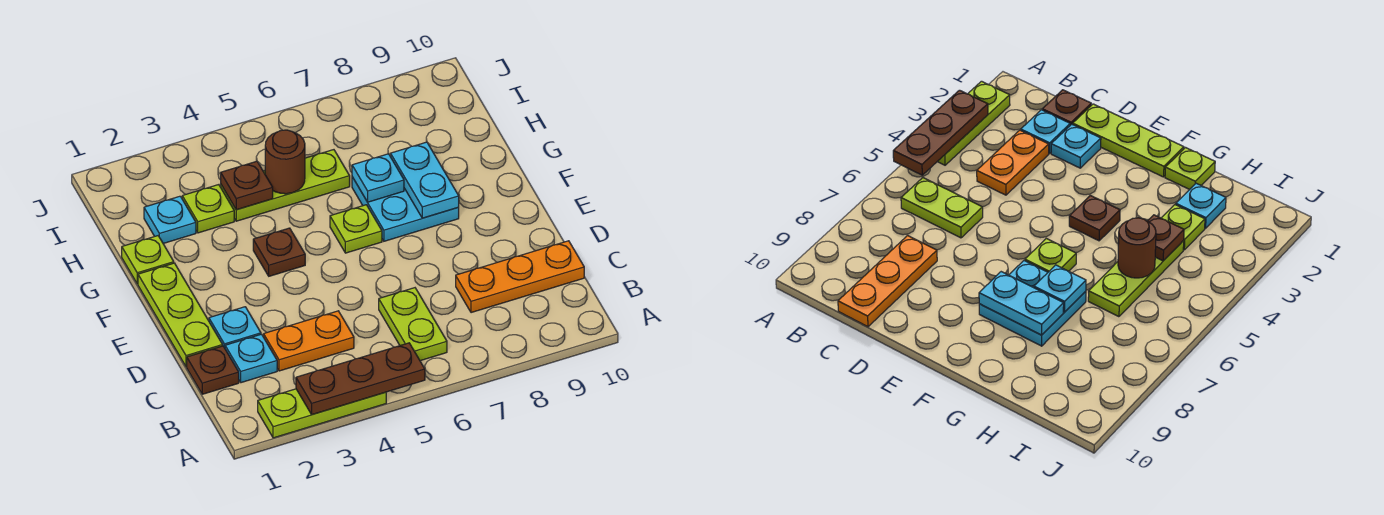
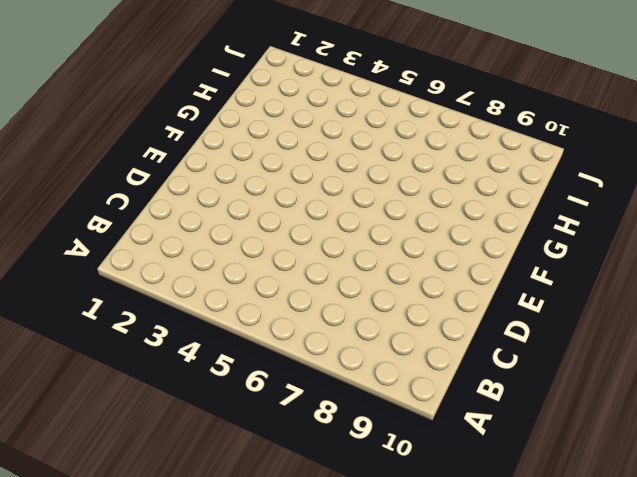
none -> lime 1x3 plate [258,389,386,438]
none -> lime 1x2 plate [379,288,447,361]
none -> brown 1x1 plate [187,346,239,394]

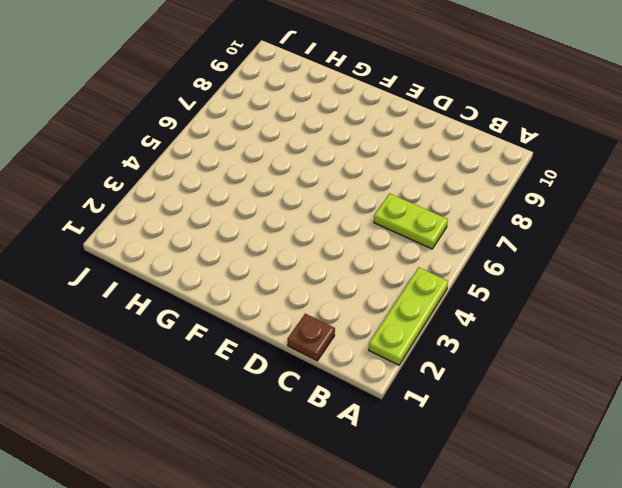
none -> cyan 1x1 plate [225,334,277,383]
none -> orange 1x2 plate [264,311,354,371]
none -> orange 1x3 plate [456,241,584,313]

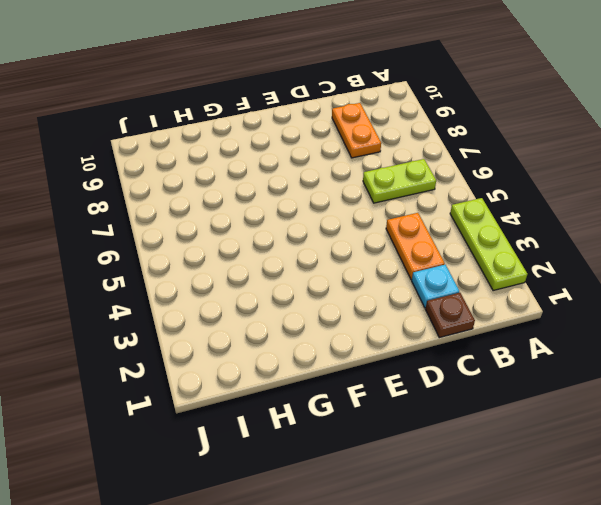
orange 1x2 plate [332,103,381,158] -> orange 1x3 plate [456,241,584,313]
none -> lime 1x3 plate [138,263,223,367]
none -> cyan 1x1 plate [209,307,261,348]
none -> brown 1x1 plate [253,228,305,276]

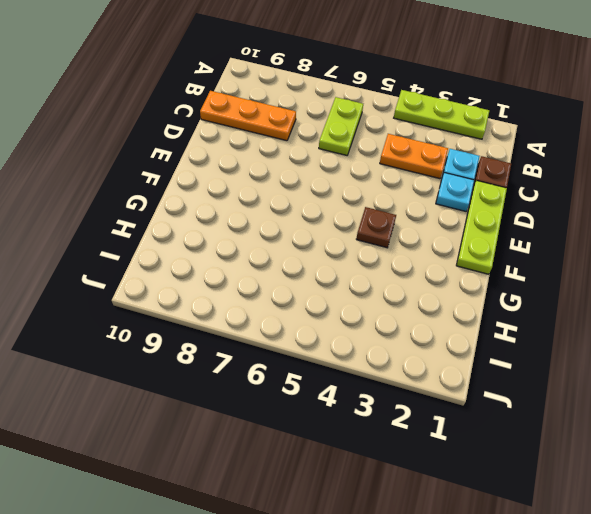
none -> lime 1x1 plate [330,205,382,253]
none -> cyan 2x2 plate [352,177,459,241]
none -> lime 1x1 plate [122,236,174,284]

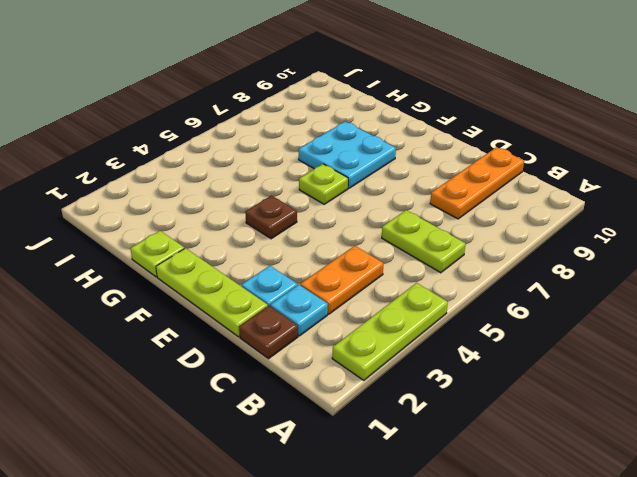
none -> cyan 1x1 plate [144,196,196,244]
none -> lime 1x1 plate [182,185,234,233]
none -> lime 1x3 plate [221,150,350,221]

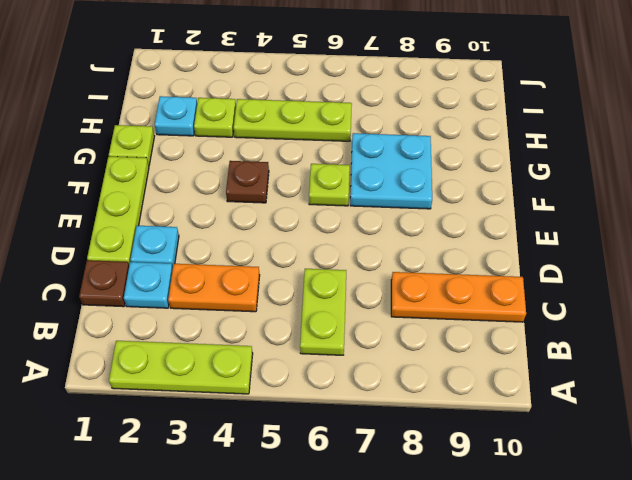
none -> brown 1x3 plate [296,343,425,415]
none -> cyan 1x2 plate [391,142,459,218]
none -> cyan 1x1 plate [352,154,404,202]

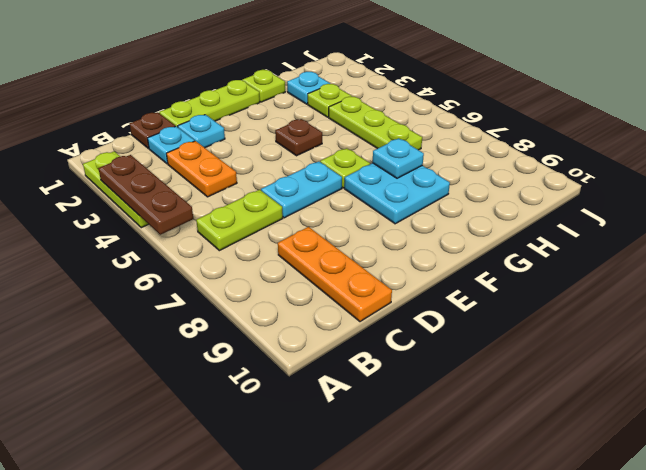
cyan 1x2 plate [261,162,342,218] -> cyan 1x2 plate moved to [391,142,459,218]
none -> brown 1x1 plate [221,161,273,210]
none -> brown 1x1 round brick [265,130,305,194]

